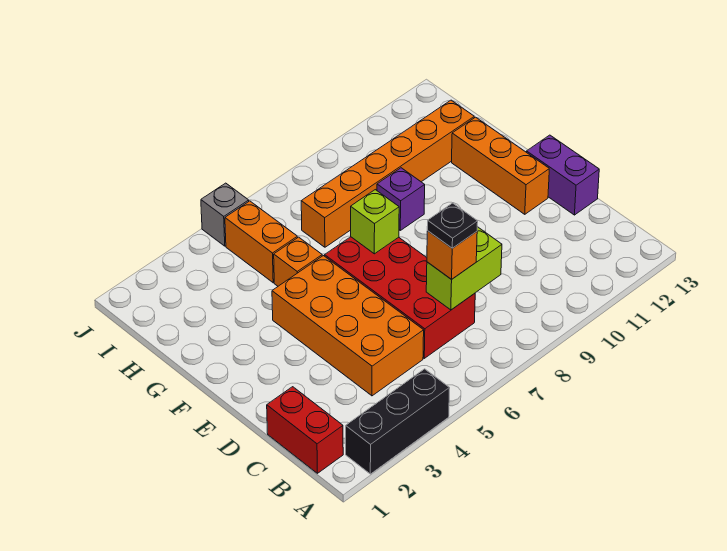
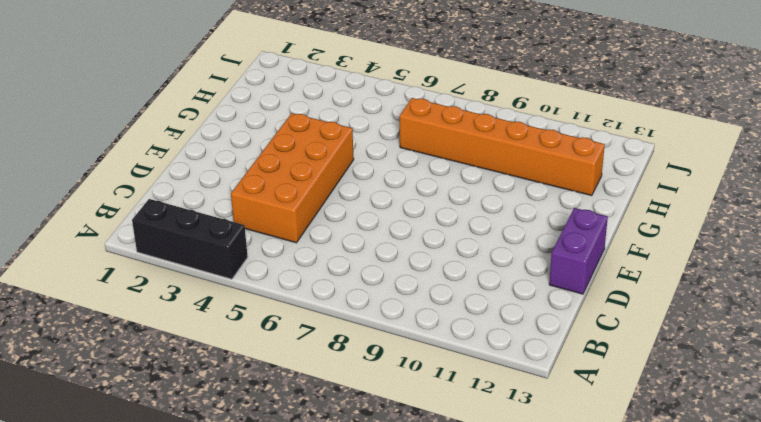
none -> red 1x2 brick [267,387,343,473]
none -> red 2x4 brick [325,237,475,358]
none -> orange 1x3 brick [452,117,549,214]

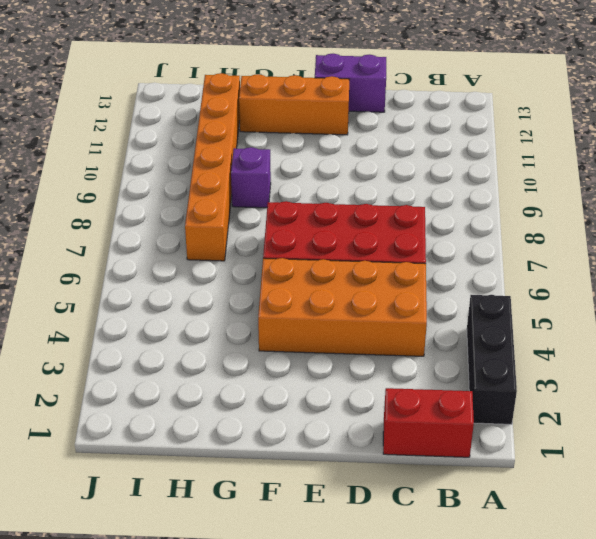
none -> orange 1x1 brick [274,237,322,286]
none -> orange 1x2 brick [225,201,297,283]
none -> grey 1x1 brick [201,183,249,246]

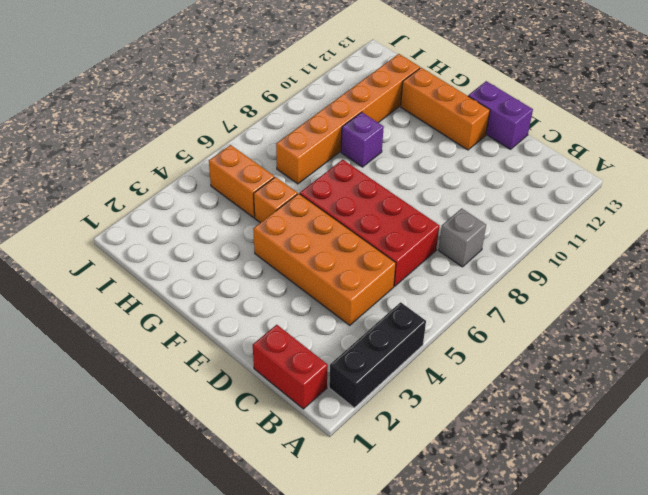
grey 1x1 brick [439,208,486,267] -> grey 1x1 brick moved to [201,183,249,246]
none -> lime 1x2 brick [426,227,502,310]
none -> lime 1x1 brick [351,190,399,254]
none -> orange 1x1 brick [427,231,477,279]

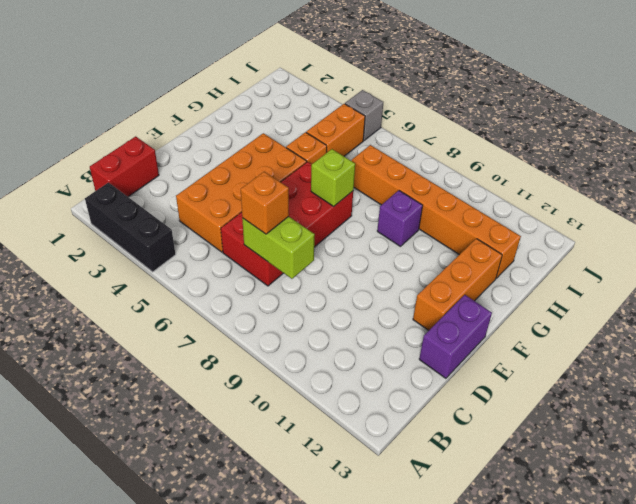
none -> black 1x1 plate [427,203,478,248]

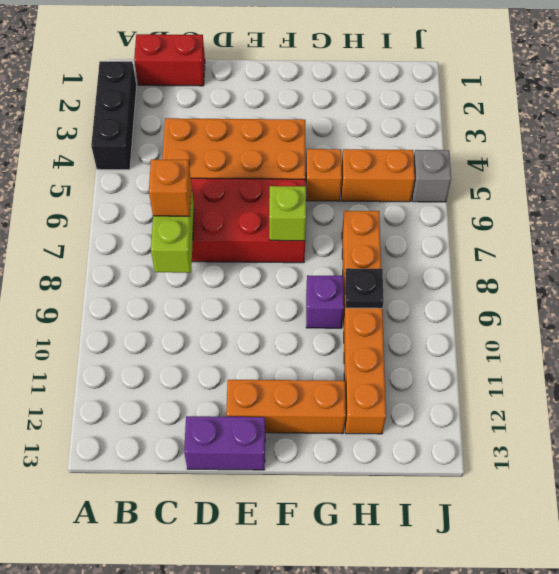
black 1x1 plate [345,268,384,308] -> black 1x1 plate moved to [427,203,478,248]

